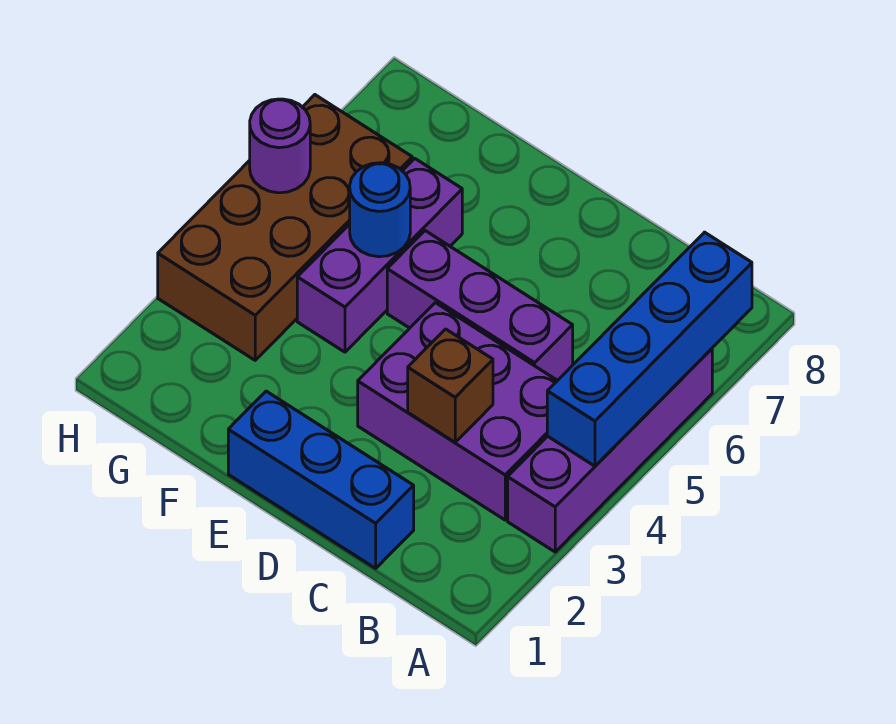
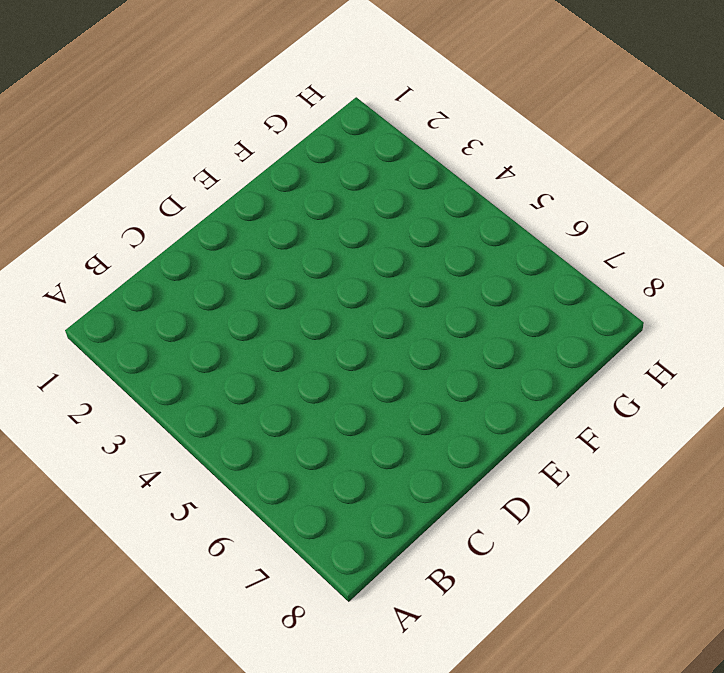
none -> purple 1x4 brick [508,349,712,552]
none -> purple 2x3 brick [358,303,557,520]

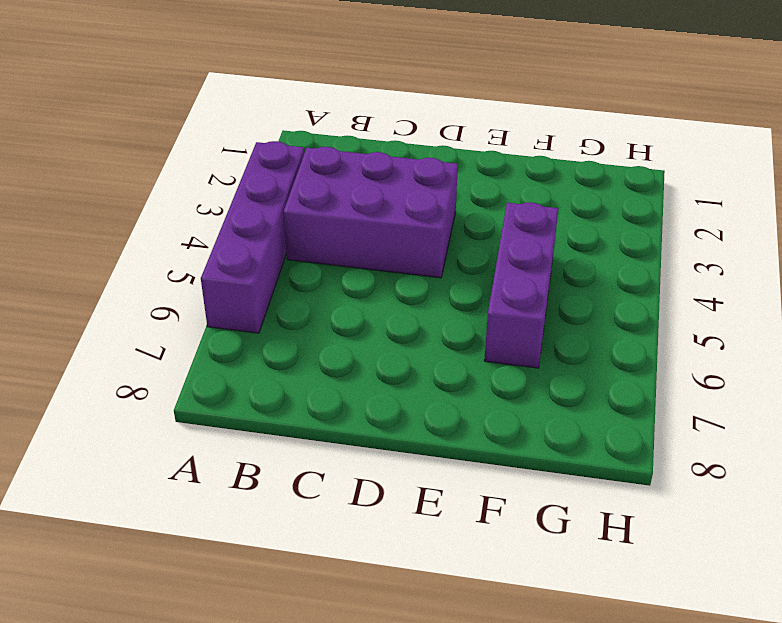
none -> blue 1x3 brick [228,391,414,568]
none -> purple 1x3 brick [387,231,573,381]

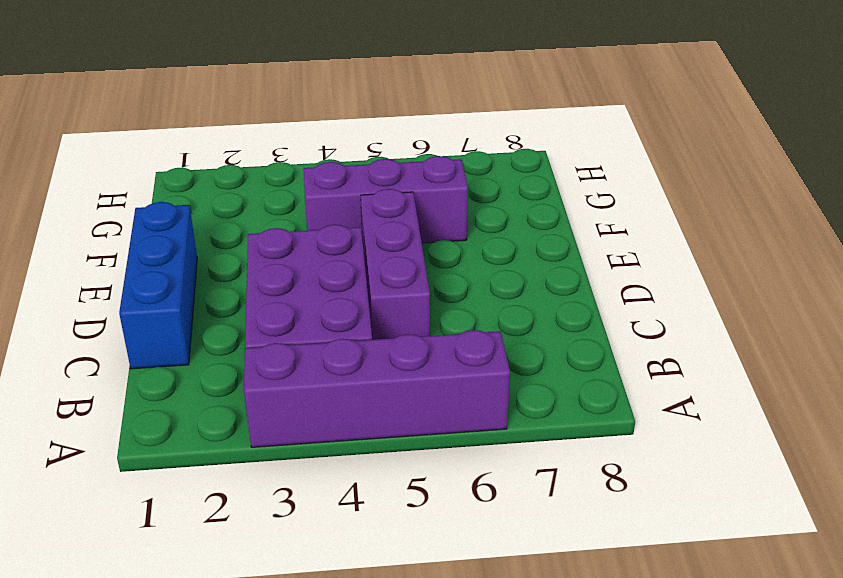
none -> brown 2x4 brick [158,95,412,360]
none -> blue 1x4 brick [547,232,752,466]

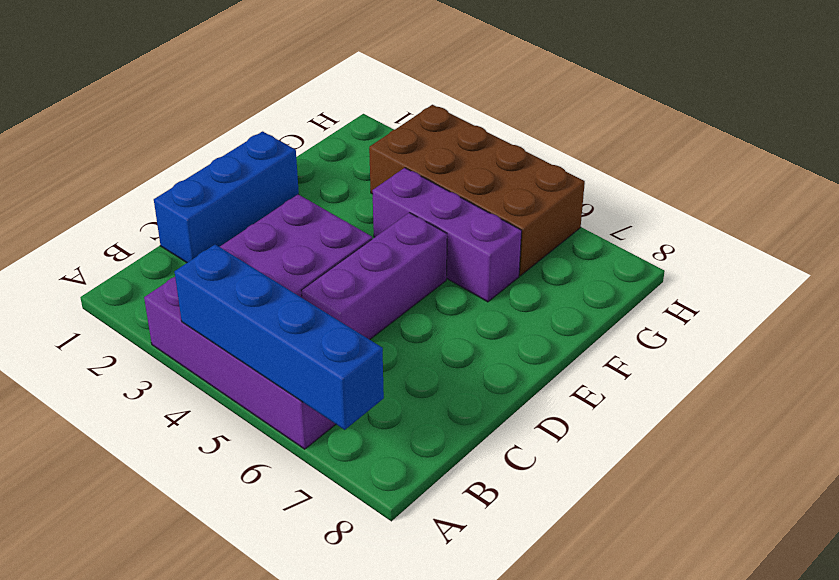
none -> brown 1x1 brick [408,329,493,442]
none -> blue 1x1 round brick [350,163,410,257]

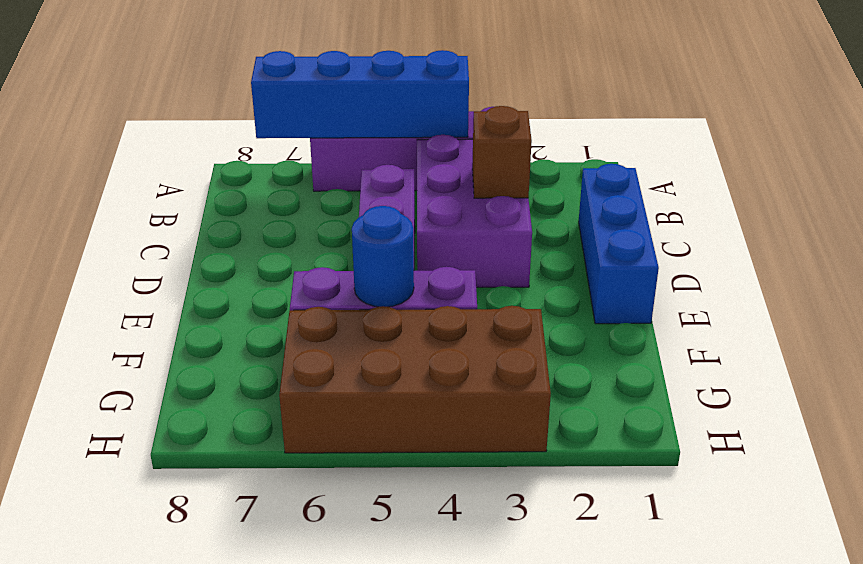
none -> purple 1x1 round brick [250,99,310,193]

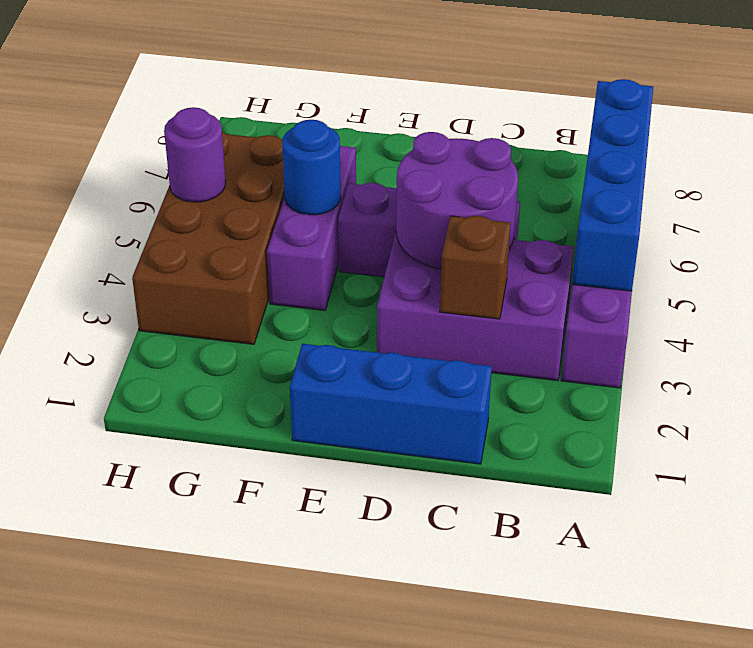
purple 2x2 round brick [396,132,518,269] -> none

